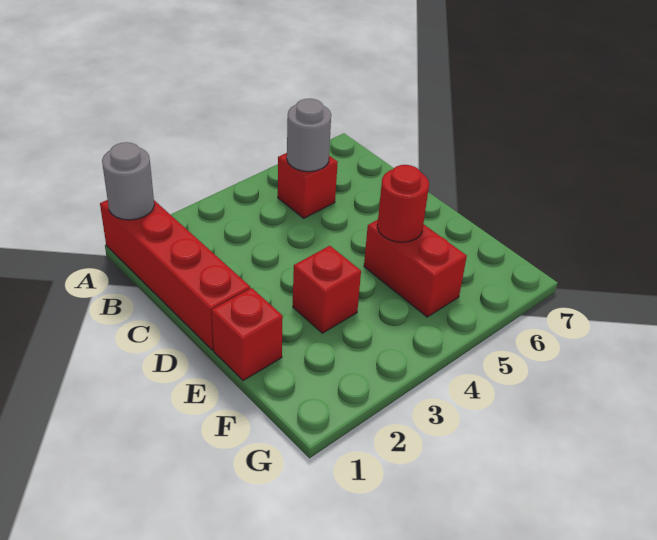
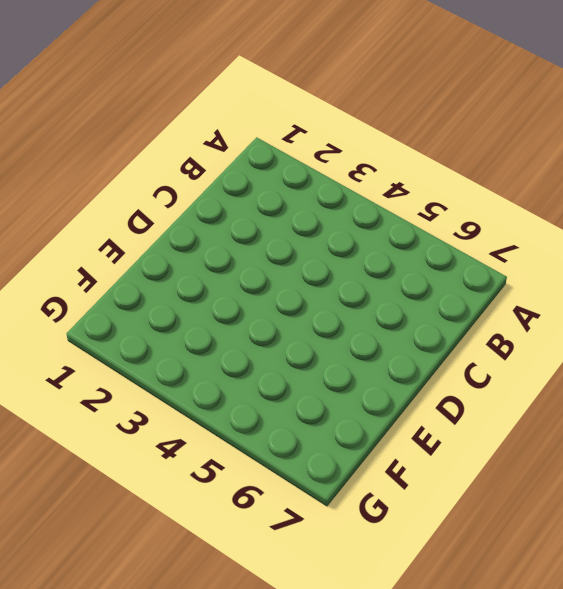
none -> red 1x4 brick [100,200,250,350]
none -> red 1x1 brick [278,153,338,218]

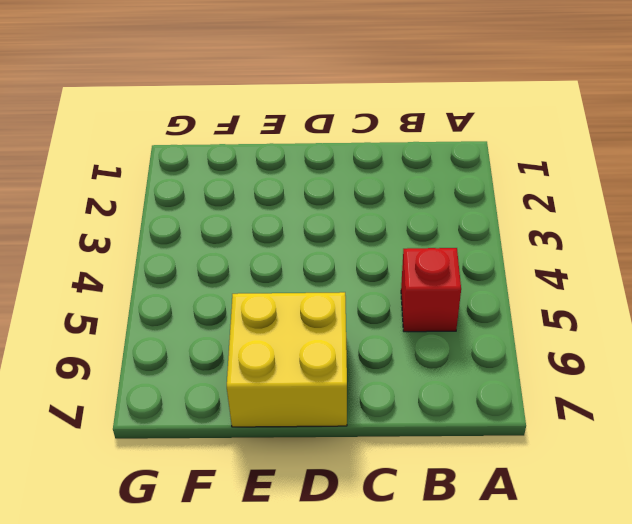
yellow 2x2 brick [227,292,347,427] -> none
none -> red 1x4 brick [100,200,250,350]
none -> red 1x1 brick [212,288,283,381]

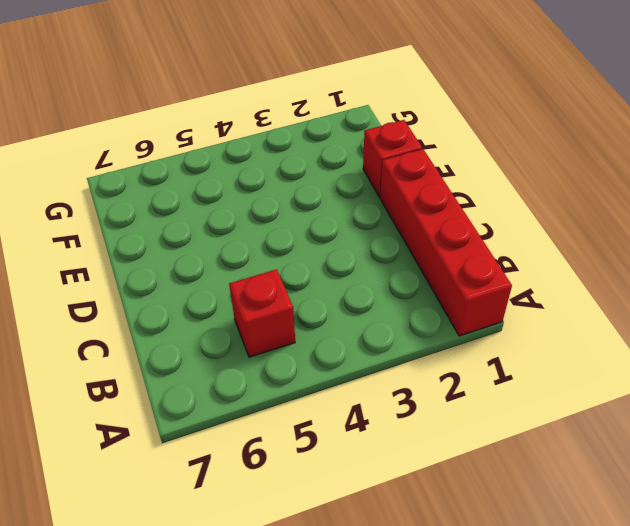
none -> red 1x1 brick [293,246,361,333]
none -> red 1x2 brick [364,220,467,317]

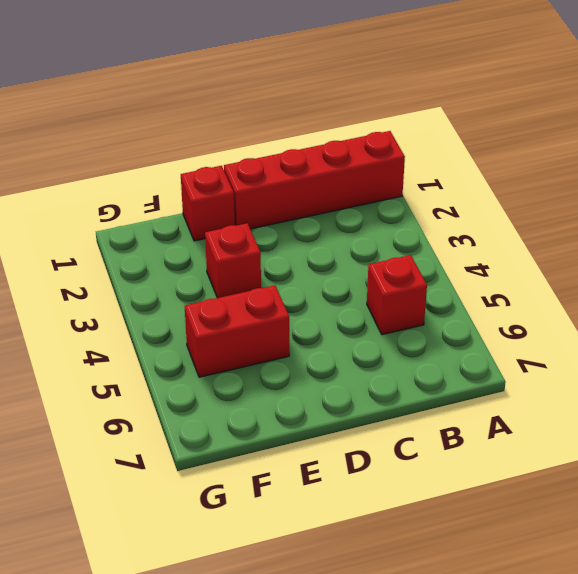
none -> grey 1x1 round brick [102,142,154,220]
none -> grey 1x1 round brick [287,99,331,172]

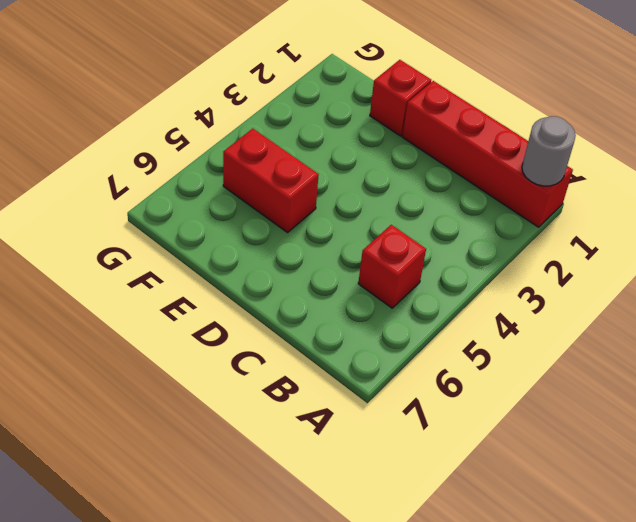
none -> red 1x1 brick [293,246,361,333]
none -> grey 1x1 round brick [287,99,331,172]

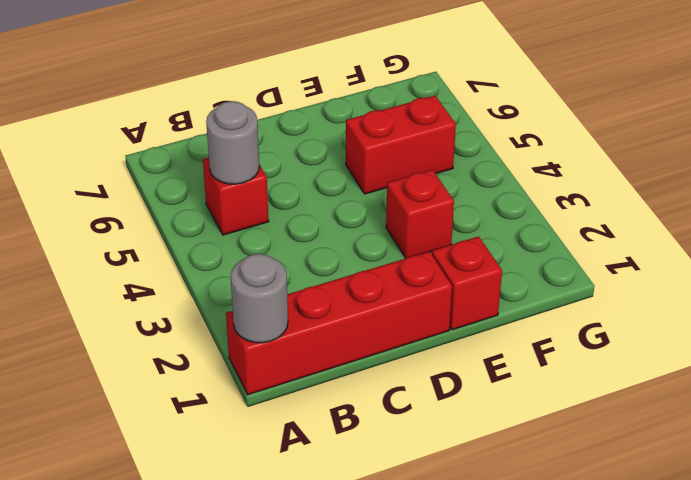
none -> red 1x1 round brick [377,165,429,242]

